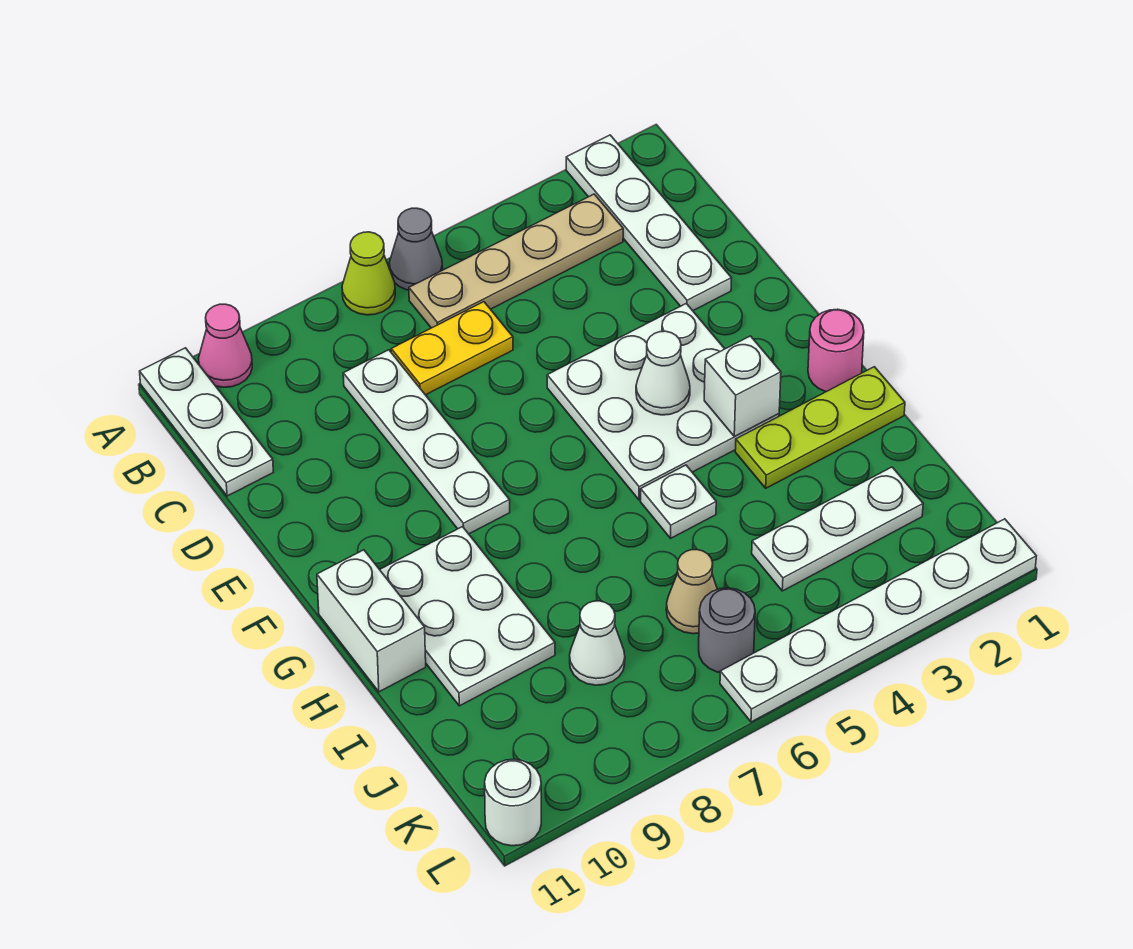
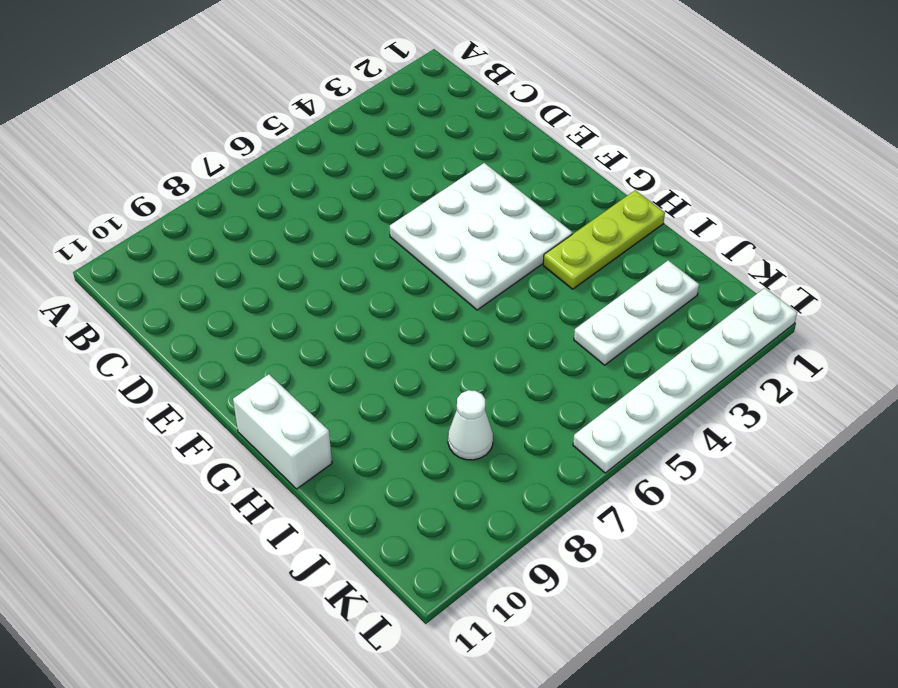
none -> white 1x4 plate [566,135,731,311]
none -> grey 1x1 cone [389,208,443,290]
none -> lime 1x1 cone [342,232,395,315]

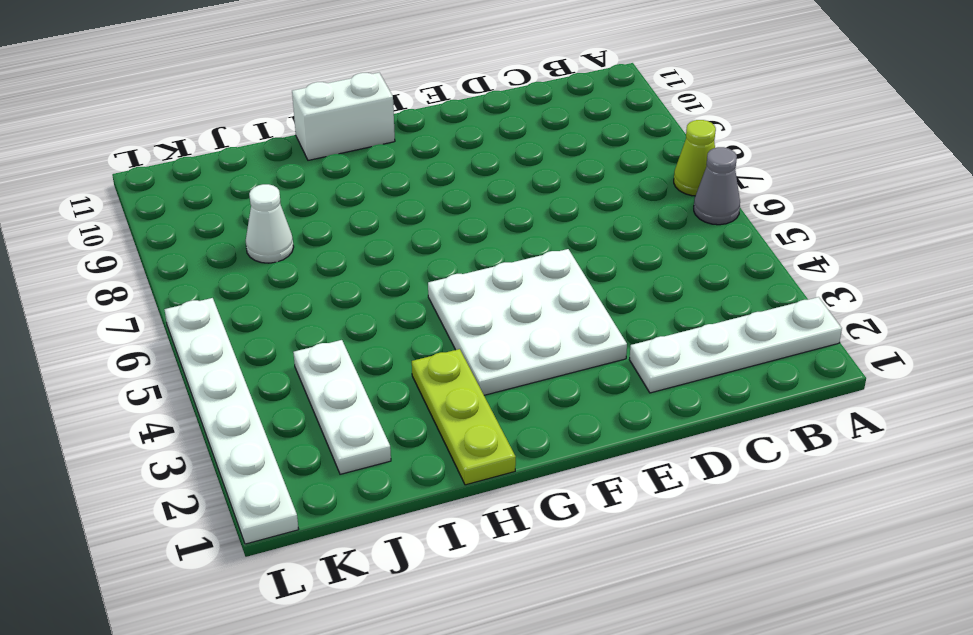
none -> pink 1x1 cone [199,304,252,387]
none -> white 1x3 plate [140,348,273,496]
none -> tan 1x4 plate [409,194,623,328]

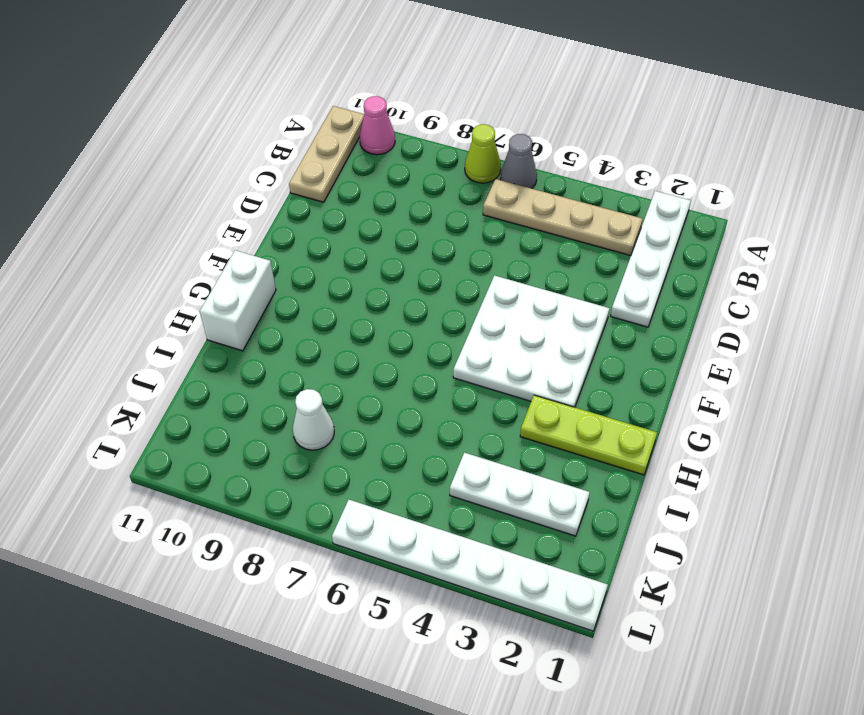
tan 1x3 plate [289,106,364,202] -> white 1x3 plate [140,348,273,496]
none -> yellow 1x2 plate [391,302,513,395]
none -> white 1x4 plate [343,350,510,534]
none -> pink 1x1 round brick [808,309,864,392]

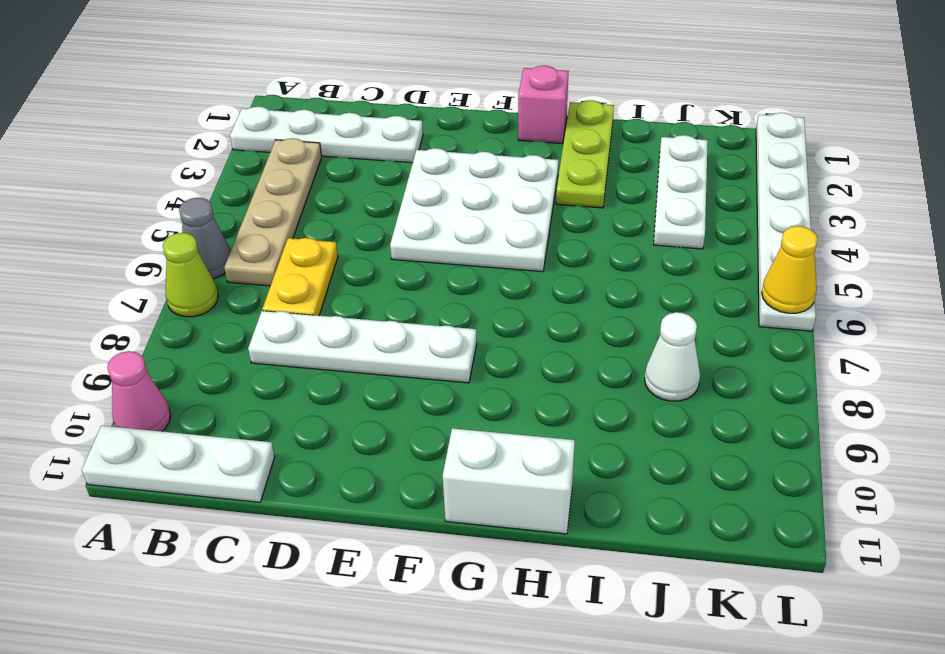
pink 1x1 brick [518,66,568,144] -> pink 1x1 round brick [808,309,864,392]
yellow 1x1 cone [762,226,818,313] -> none
none -> white 2x3 plate [380,527,555,706]
none -> white 1x1 plate [640,465,716,538]
none -> tan 1x1 cone [666,550,717,634]

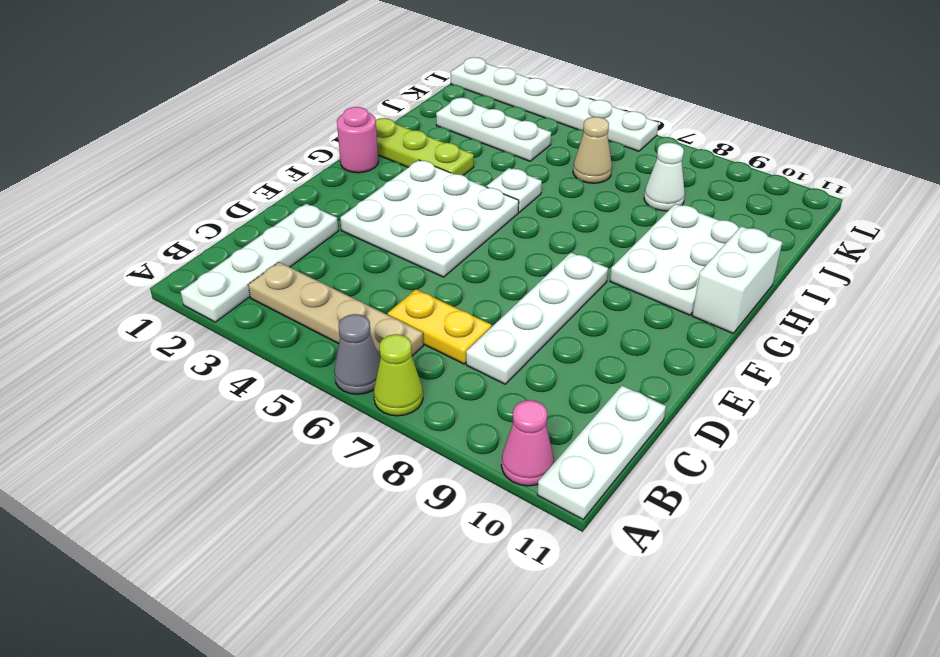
none -> grey 1x1 round brick [699,588,755,672]
none -> white 1x1 round brick [485,759,541,846]
none -> white 1x1 cone [636,331,690,415]

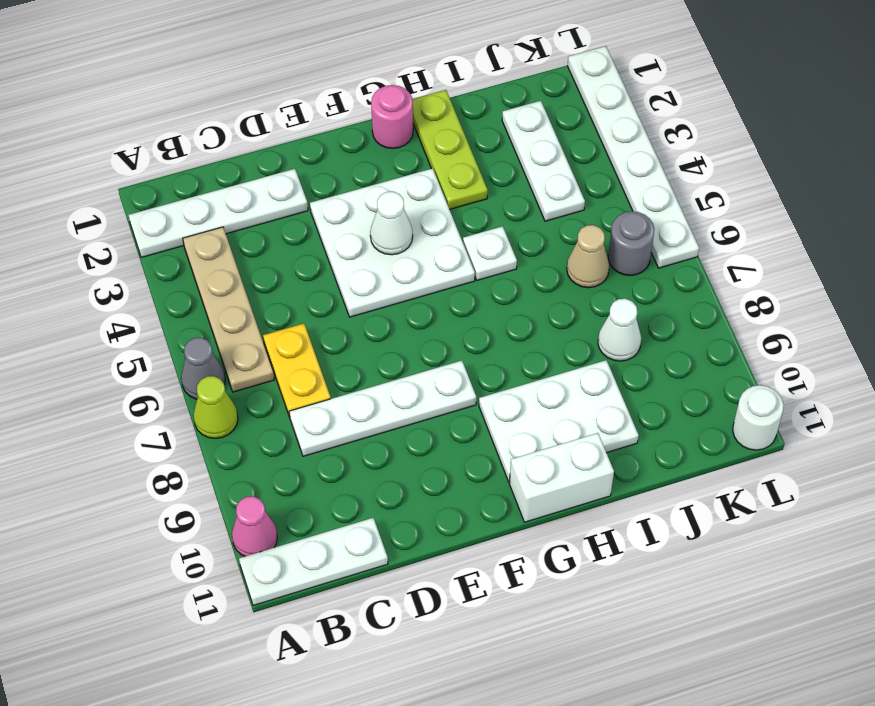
none -> white 1x1 brick [704,336,781,436]

